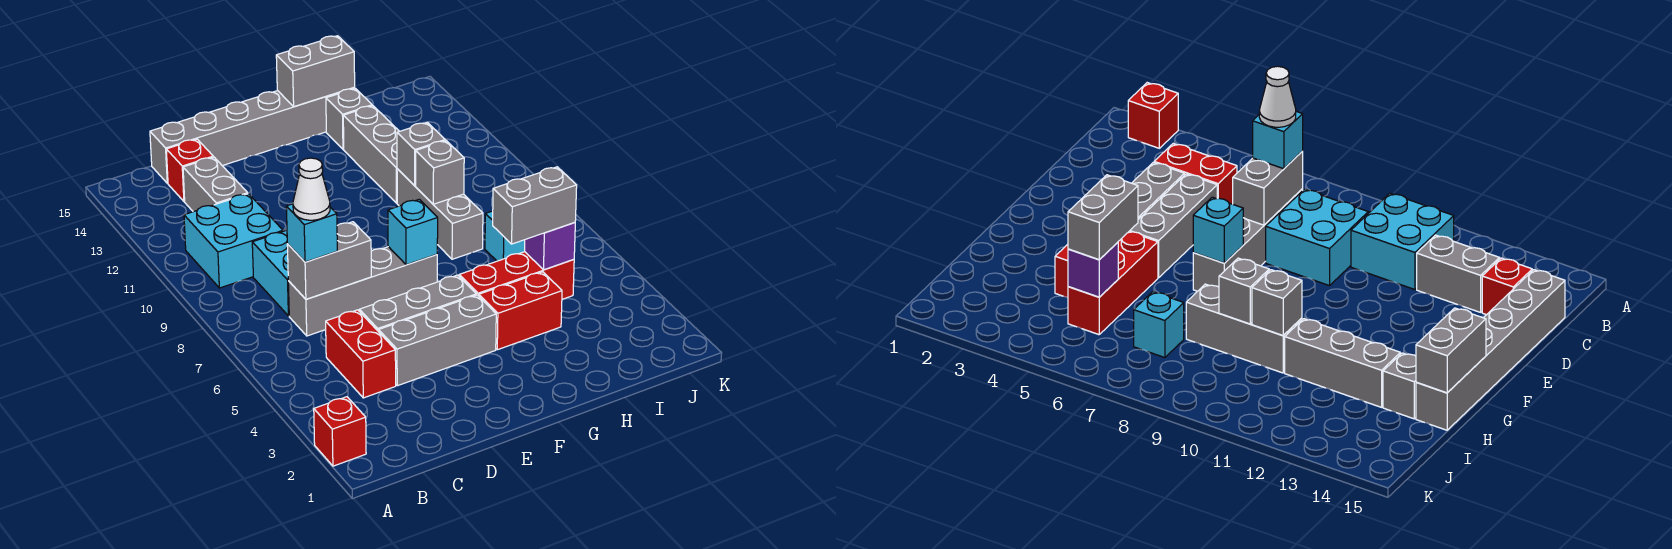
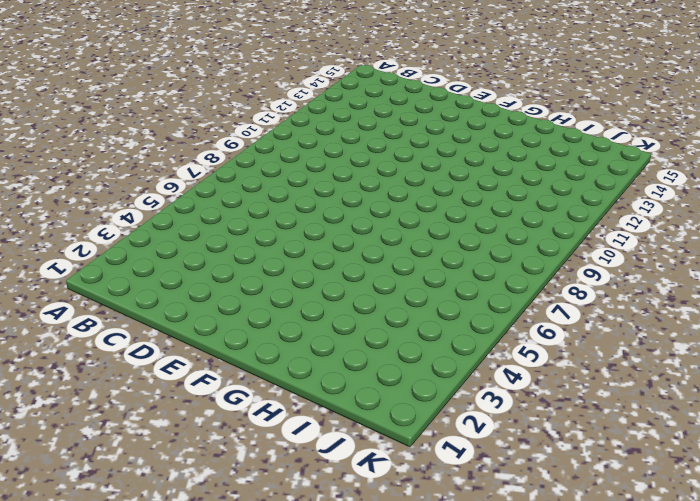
none -> red 1x1 brick [314,397,366,466]
none -> cyan 2x2 brick [184,194,283,288]
none -> red 1x2 brick [326,310,396,398]

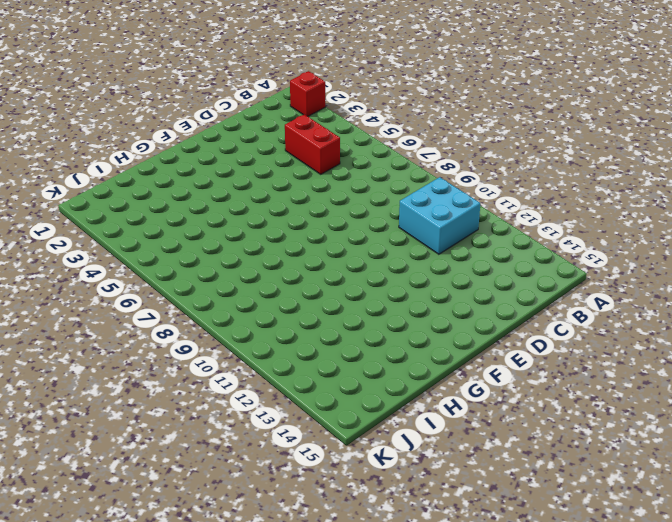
none -> grey 1x4 brick [288,247,437,336]
none -> cyan 2x2 brick [252,230,289,316]
none -> grey 1x2 brick [183,157,248,212]

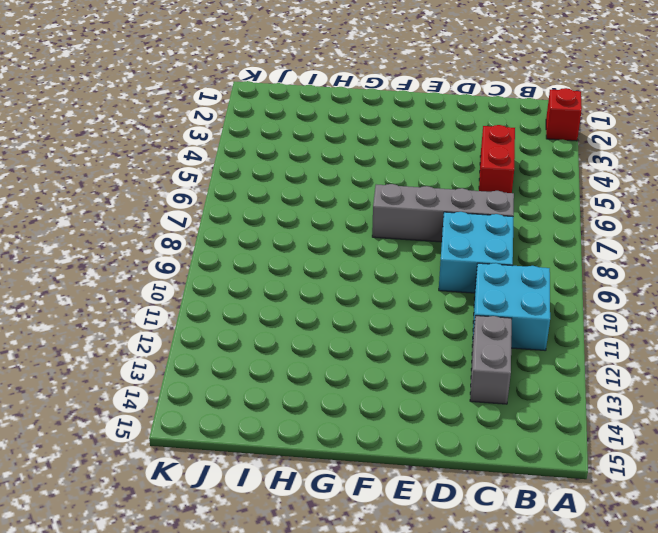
none -> red 1x1 brick [166,139,213,201]
none -> grey 1x6 brick [150,88,355,183]
none -> grey 1x3 brick [379,295,496,386]

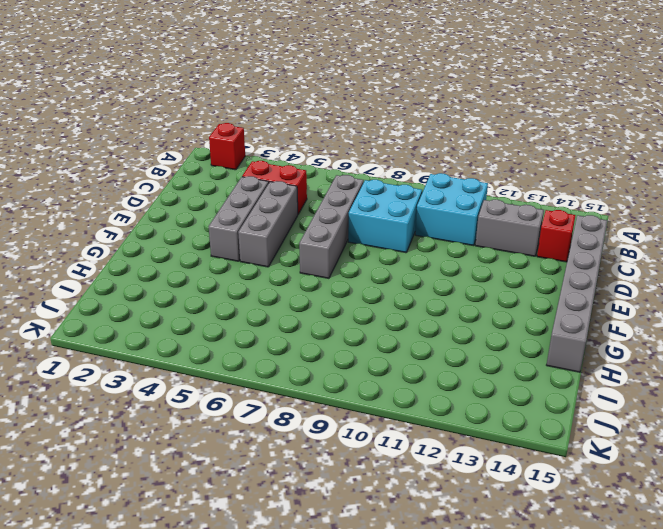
none -> red 1x2 brick [479,272,562,350]
none -> red 1x3 brick [459,252,574,299]
none -> grey 1x3 brick [397,169,483,259]

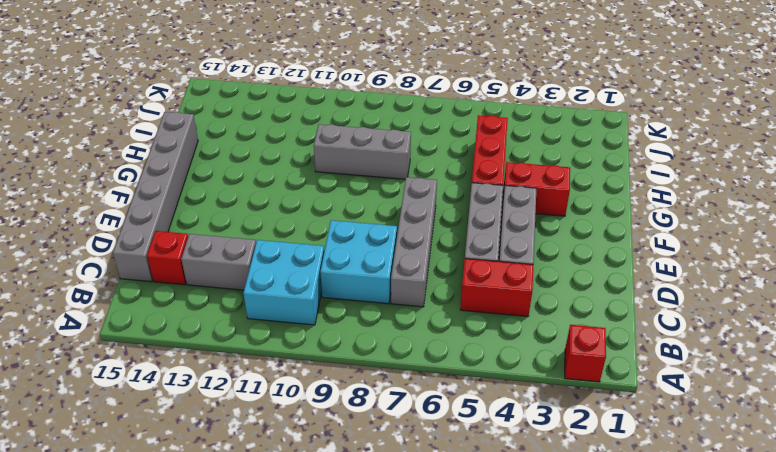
red 1x2 brick [502,162,570,216] -> red 1x2 brick turned to [479,272,562,350]
none -> grey 1x3 brick [343,106,399,203]
none -> grey 1x1 brick [326,88,372,149]
none -> cyan 1x1 brick [485,211,525,261]

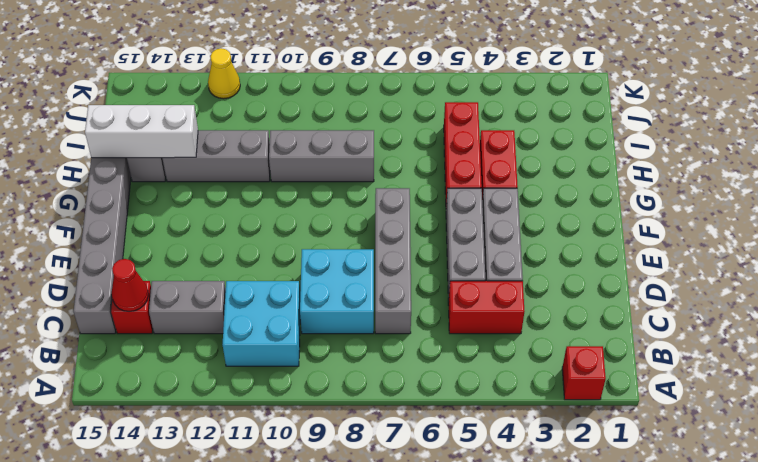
red 1x1 cone [112,259,148,312] -> none
white 1x3 brick [85,105,198,158] -> grey 1x2 brick [276,36,355,107]
yellow 1x1 cone [208,48,240,99] -> none
none -> cyan 1x1 brick [485,211,525,261]
none -> grey 1x2 brick [287,222,371,299]
none -> cyan 1x1 brick [388,199,438,265]

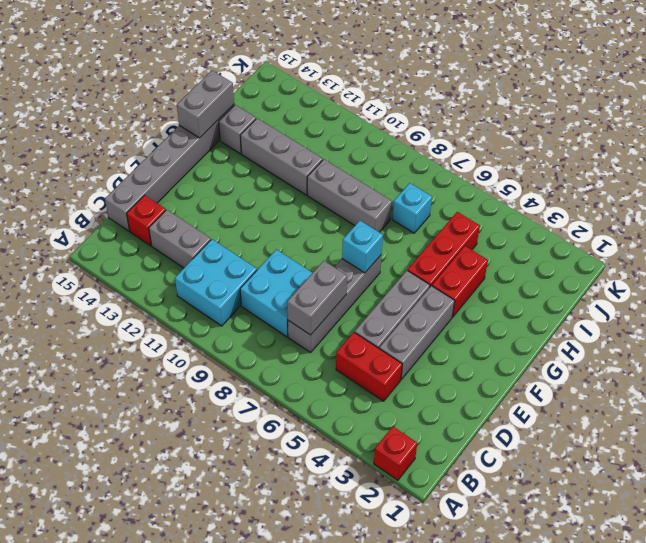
none -> grey 1x1 brick [416,141,464,204]
none -> grey 1x1 brick [397,122,445,186]
none -> purple 1x1 brick [525,223,575,270]

